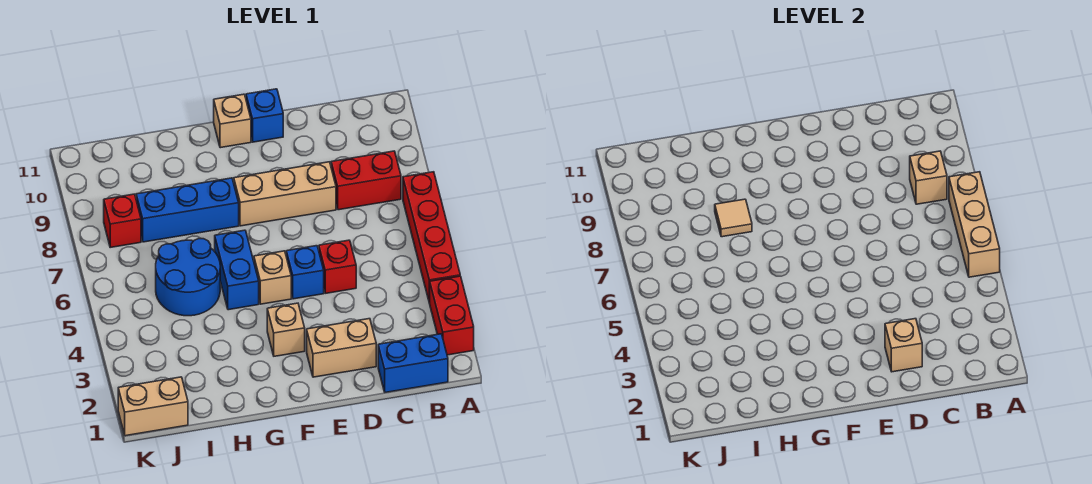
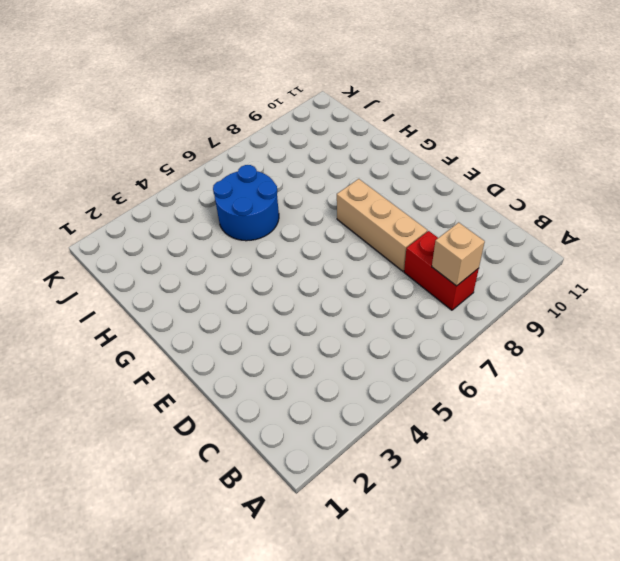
none -> red 1x2 brick [430,276,474,355]
none -> red 1x4 brick [403,172,460,303]
none -> blue 1x2 brick [378,334,448,392]

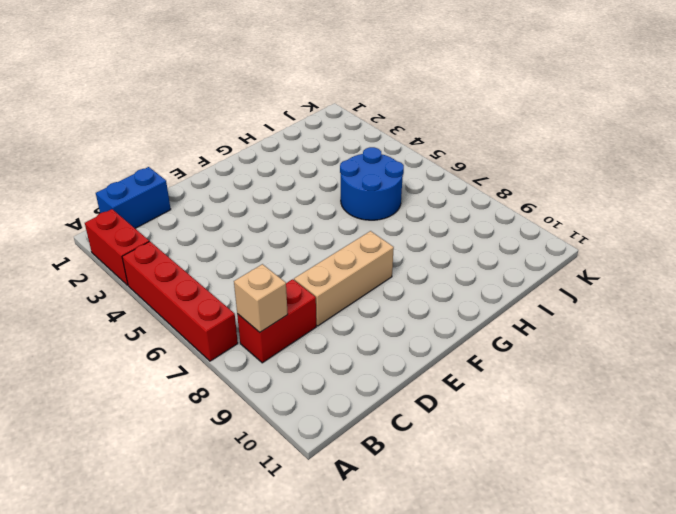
none -> tan 1x2 brick [307,319,376,377]
none -> red 1x1 brick [319,240,356,293]
none -> blue 1x1 brick [286,246,324,299]

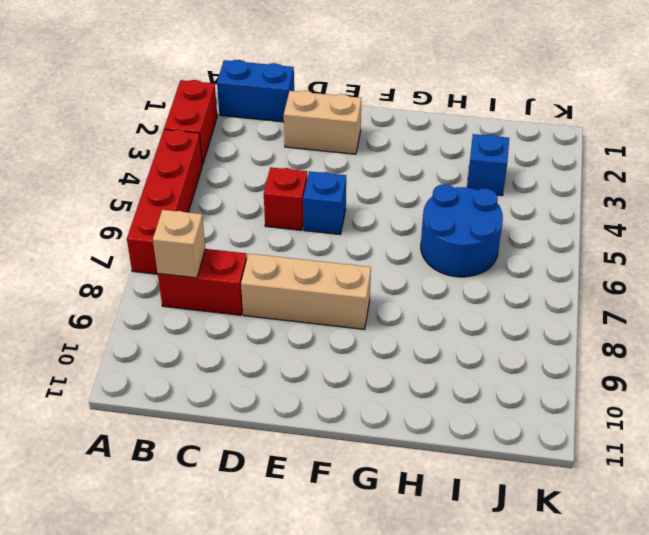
blue 1x1 brick [467,134,509,196] -> blue 1x1 brick moved to [246,89,283,142]
none -> tan 1x1 brick [267,303,305,356]
none -> tan 1x1 brick [254,251,291,304]
none -> tan 1x1 brick [214,94,251,148]

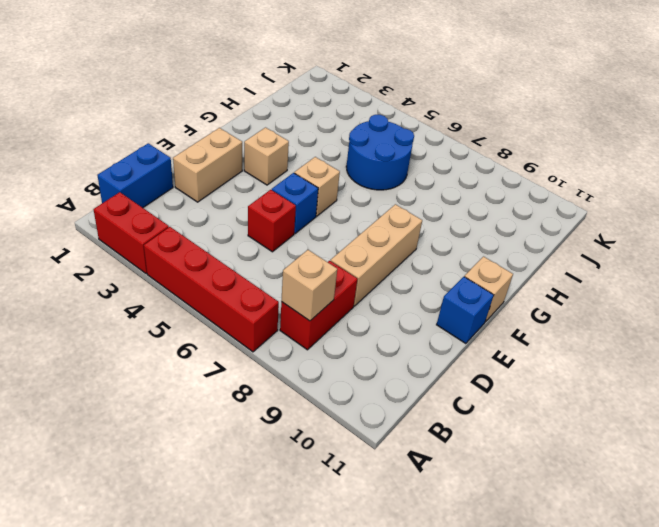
none -> blue 1x2 brick [215,230,259,310]
none -> blue 1x3 brick [136,178,239,242]
none -> tan 1x2 brick [118,377,188,436]

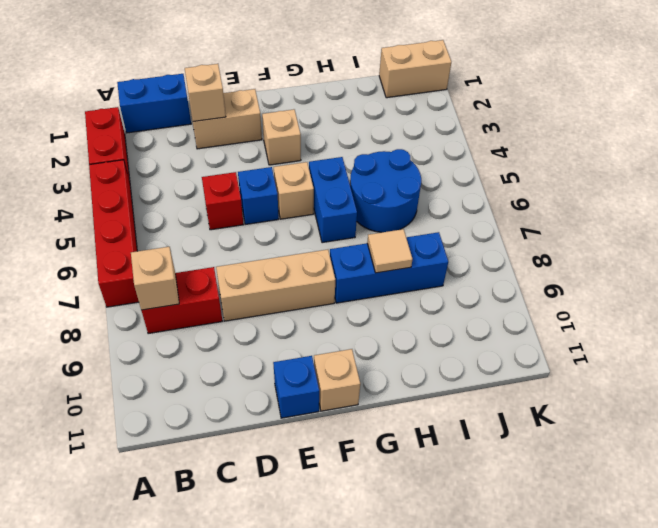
none -> red 1x1 brick [104,194,141,247]
none -> tan 1x3 brick [949,172,1000,277]

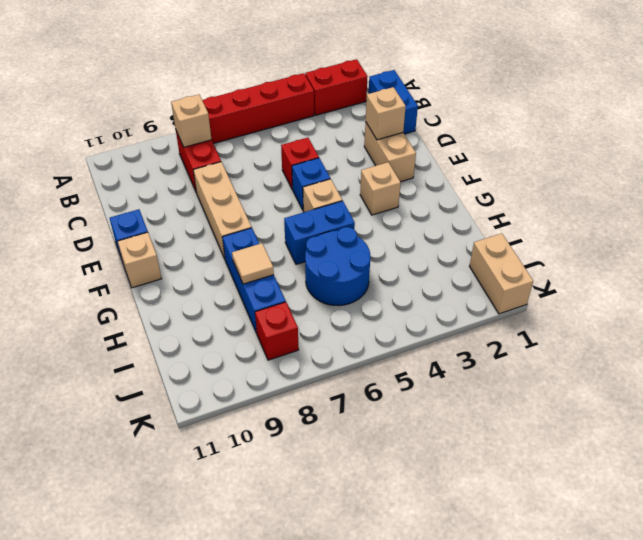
none -> tan 1x3 brick [949,172,1000,277]

